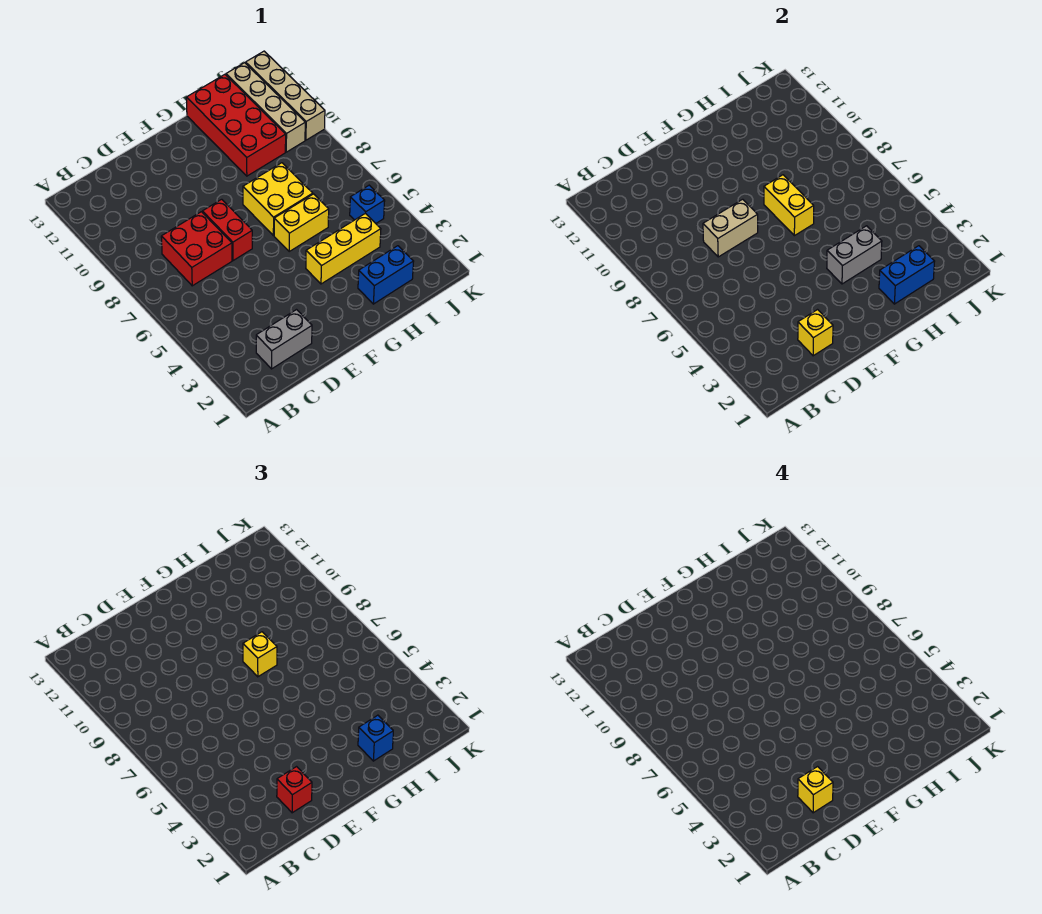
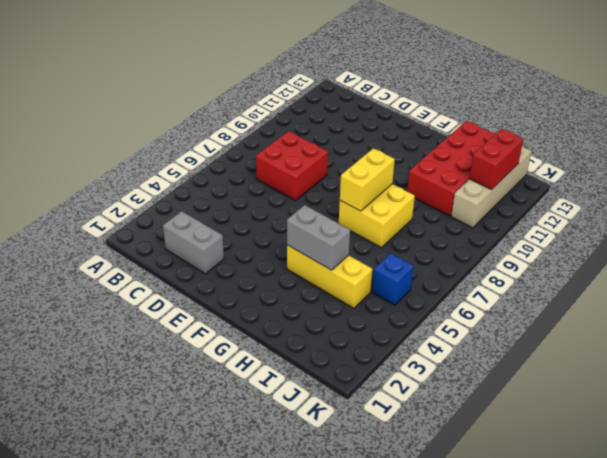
red 1x2 brick [469,129,523,190] -> red 1x2 brick moved to [202,199,252,261]
none -> yellow 1x2 brick [274,194,329,251]
none -> blue 1x2 brick [358,246,414,304]
none -> tan 1x4 brick [246,51,325,140]

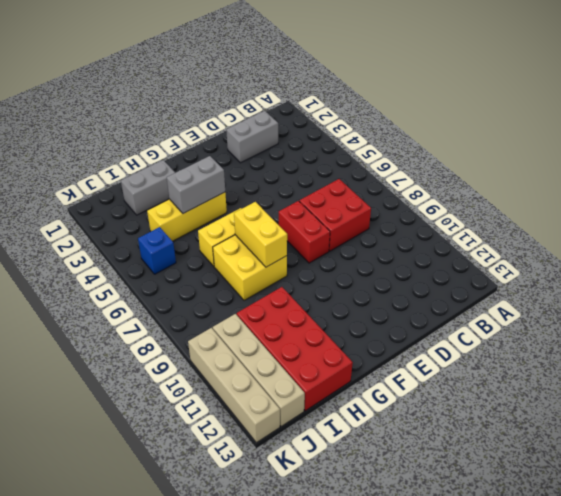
grey 1x2 brick [121,160,175,215] -> blue 1x2 brick [358,246,414,304]
none -> yellow 1x1 brick [798,310,833,356]
none -> tan 1x2 brick [703,199,758,257]
none -> blue 1x2 brick [879,246,935,304]

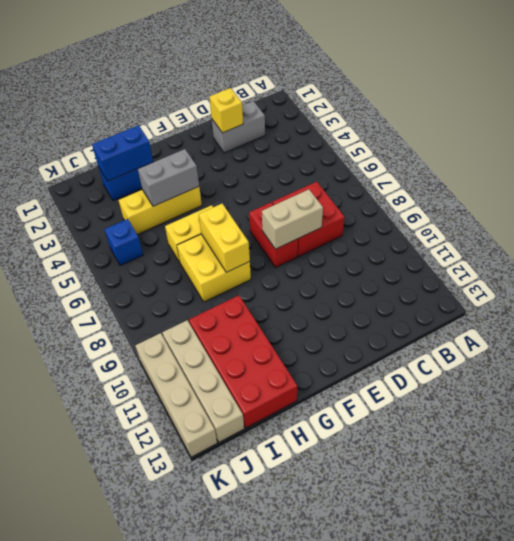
none -> red 1x1 brick [277,767,312,813]
none -> yellow 1x1 brick [243,632,277,677]
none -> blue 1x1 brick [358,715,393,761]

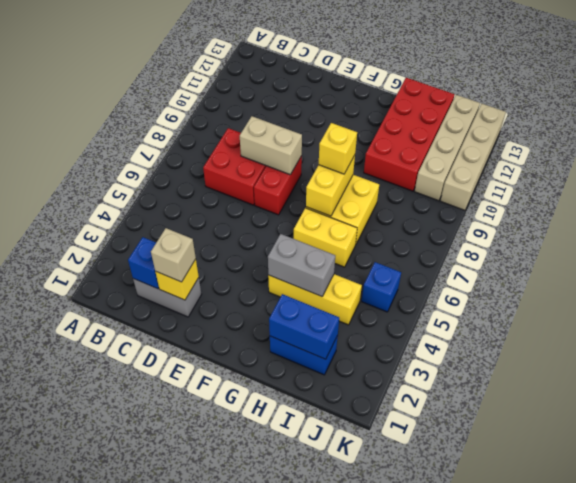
blue 1x1 brick [128,237,159,289] -> blue 1x1 brick moved to [358,715,393,761]
tan 1x1 brick [151,228,196,282] -> red 1x1 brick [277,767,312,813]
none -> yellow 1x1 brick [798,767,833,813]

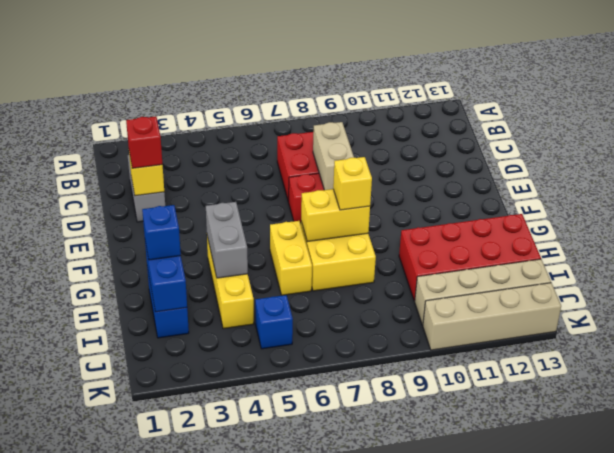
none -> yellow 1x1 brick [798,767,833,813]

